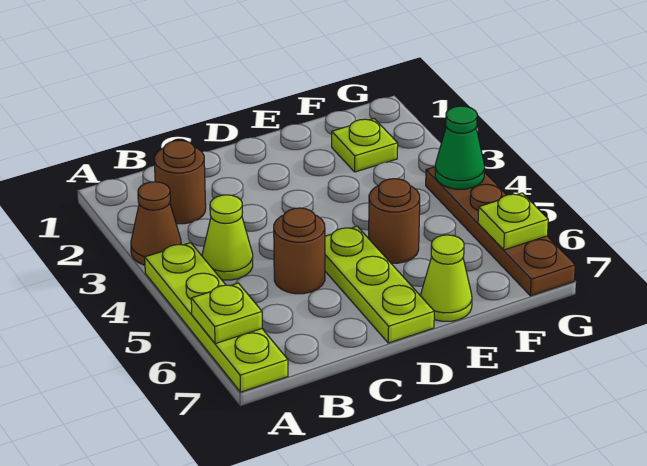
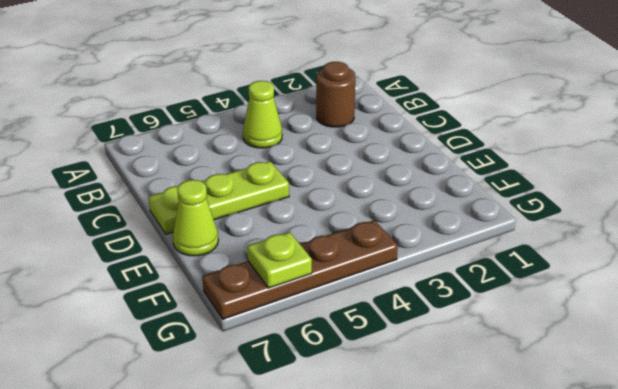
none -> brown 1x1 cone [131,182,181,265]
none -> lime 1x4 plate [145,243,288,392]
none -> brown 1x1 round brick [274,208,325,294]

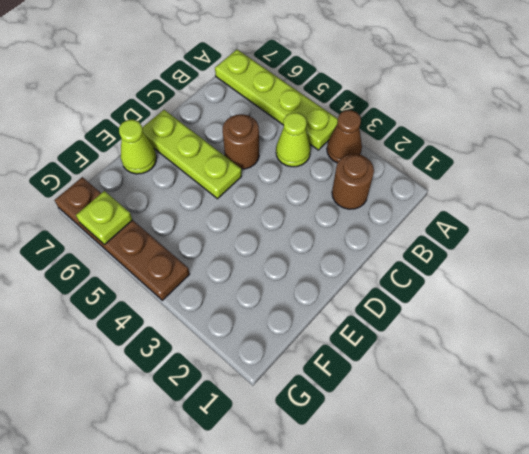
none -> brown 1x1 round brick [369,179,420,263]
none -> lime 1x1 plate [332,119,398,172]
none -> lime 1x1 plate [191,283,262,344]

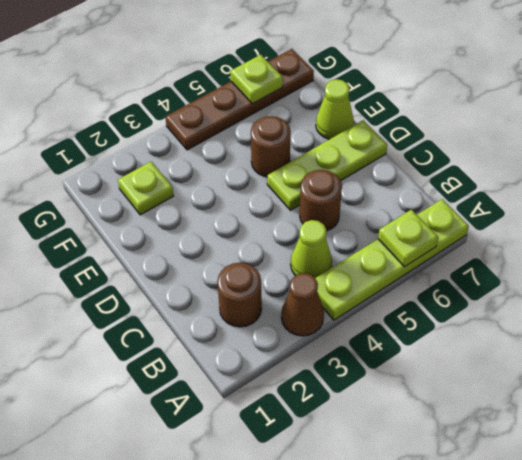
none -> green 1x1 cone [435,106,485,189]

